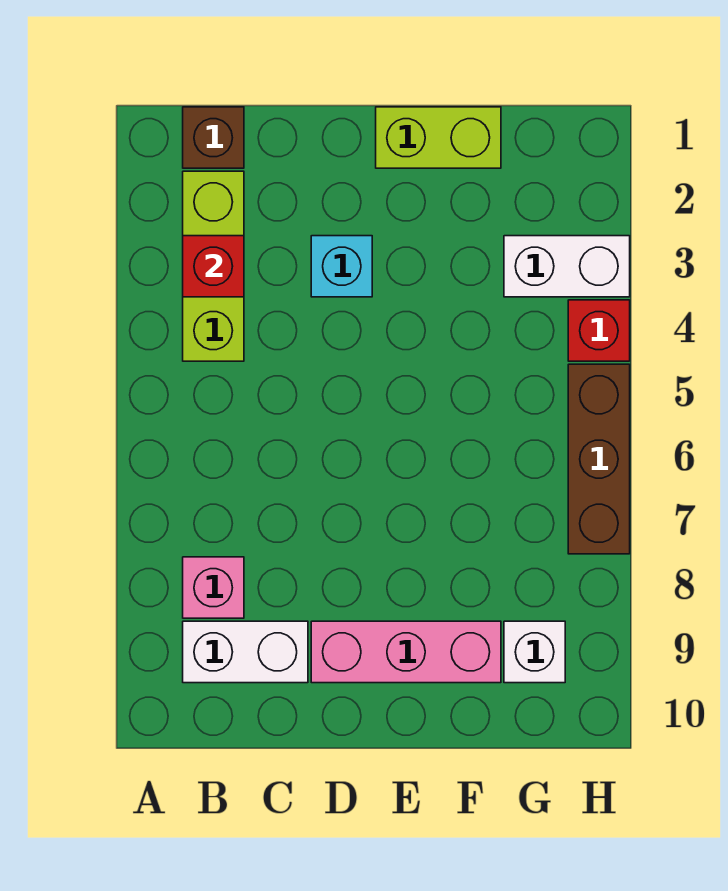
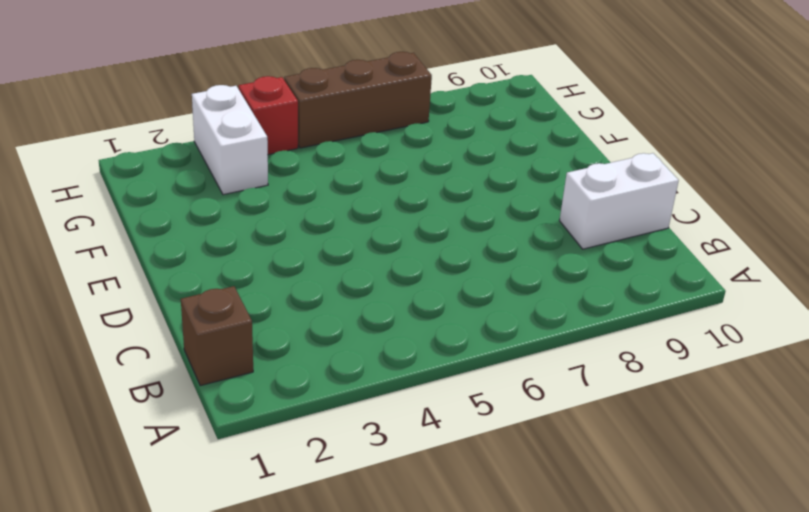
white 1x2 brick [559,153,679,249] -> white 1x2 brick turned to [183,621,308,683]
none -> lime 1x3 brick [183,171,244,361]
none -> pink 1x1 brick [183,557,244,618]
none -> cyan 1x1 brick [311,236,372,297]

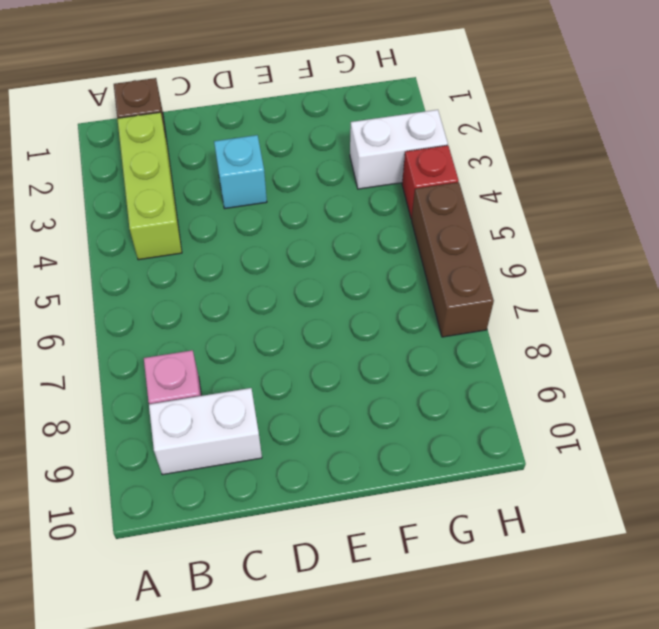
none -> pink 1x3 brick [311,621,501,683]
none -> lime 1x2 brick [376,107,501,168]
none -> white 1x1 brick [504,621,565,683]

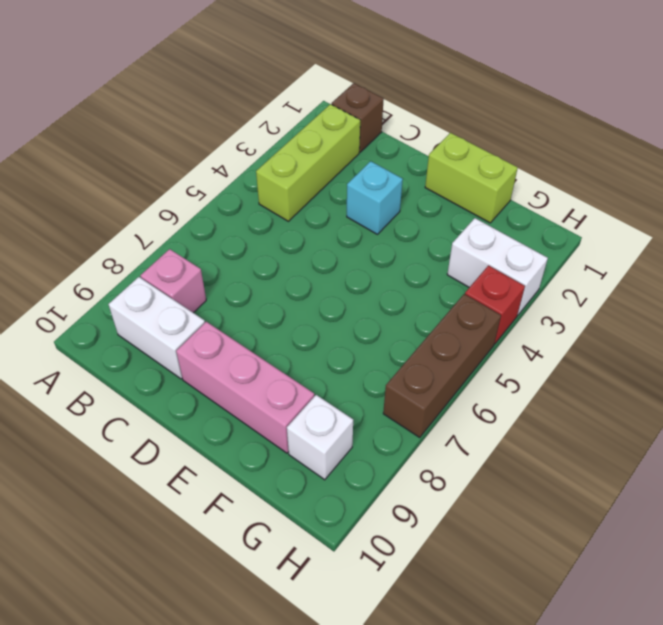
none -> red 1x1 brick [183,236,244,297]

